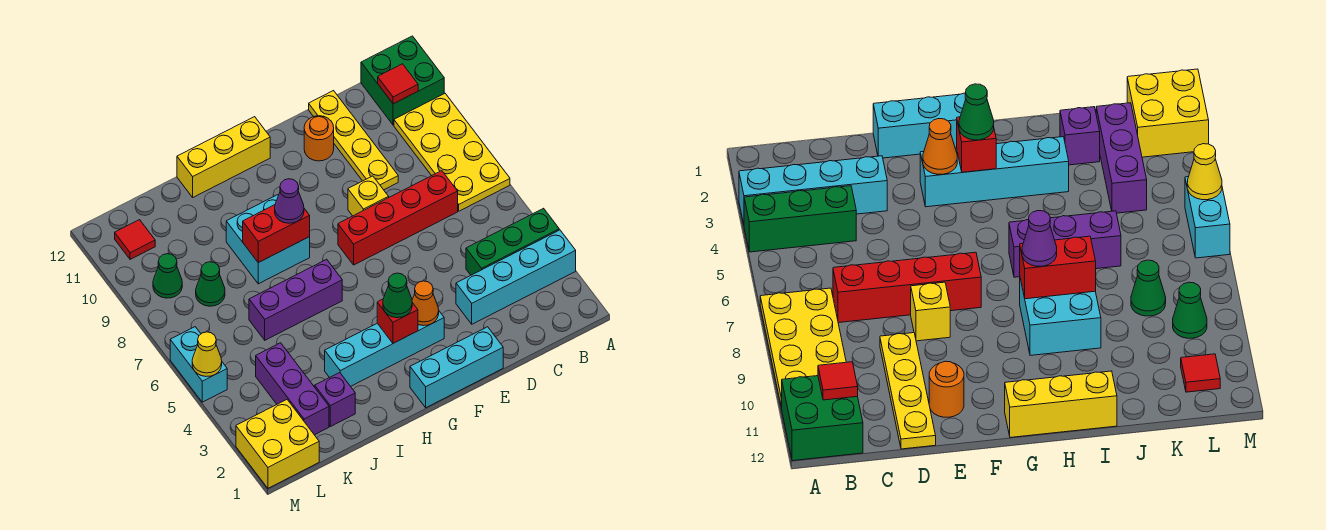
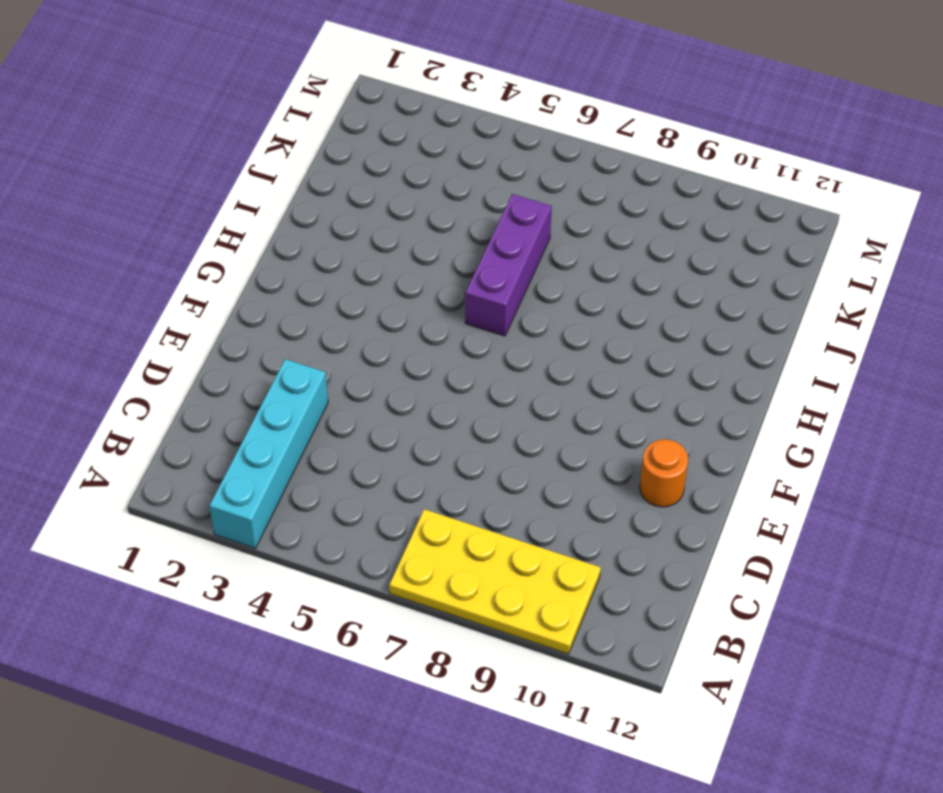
none -> green 1x3 brick [466,208,559,275]
none -> green 2x2 brick [361,36,444,125]
none -> red 1x4 brick [338,171,458,265]

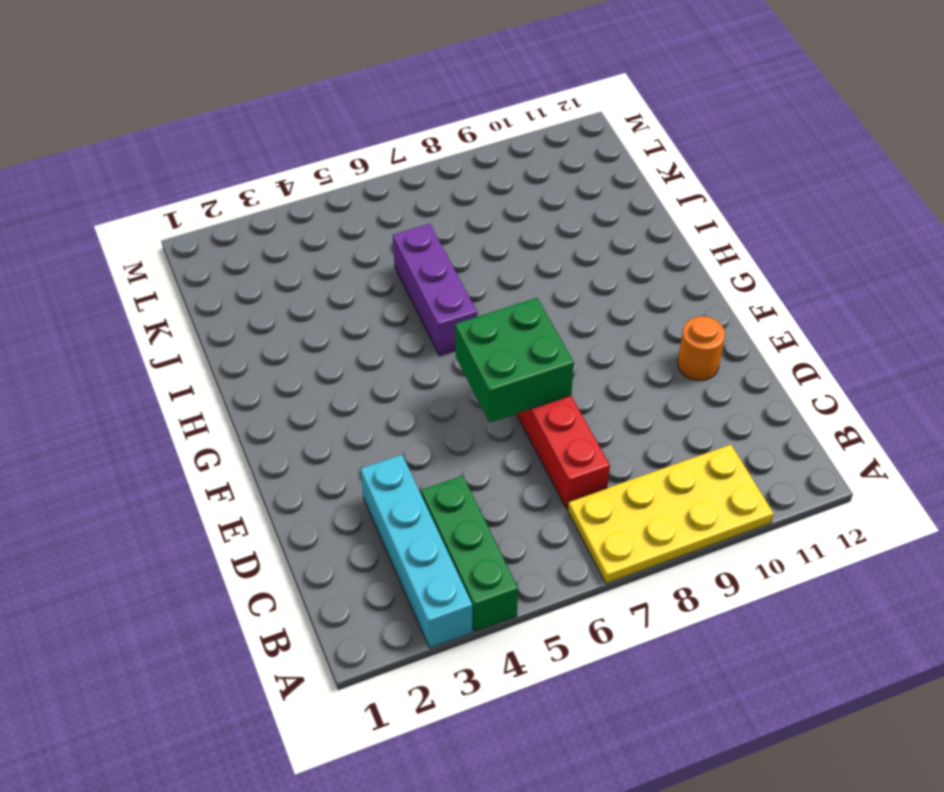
green 2x2 brick [455,298,574,422] -> green 2x2 brick moved to [361,36,444,125]
none -> yellow 1x4 plate [309,91,398,190]
none -> cyan 1x3 brick [410,327,503,408]
none -> yellow 1x1 brick [348,176,389,216]

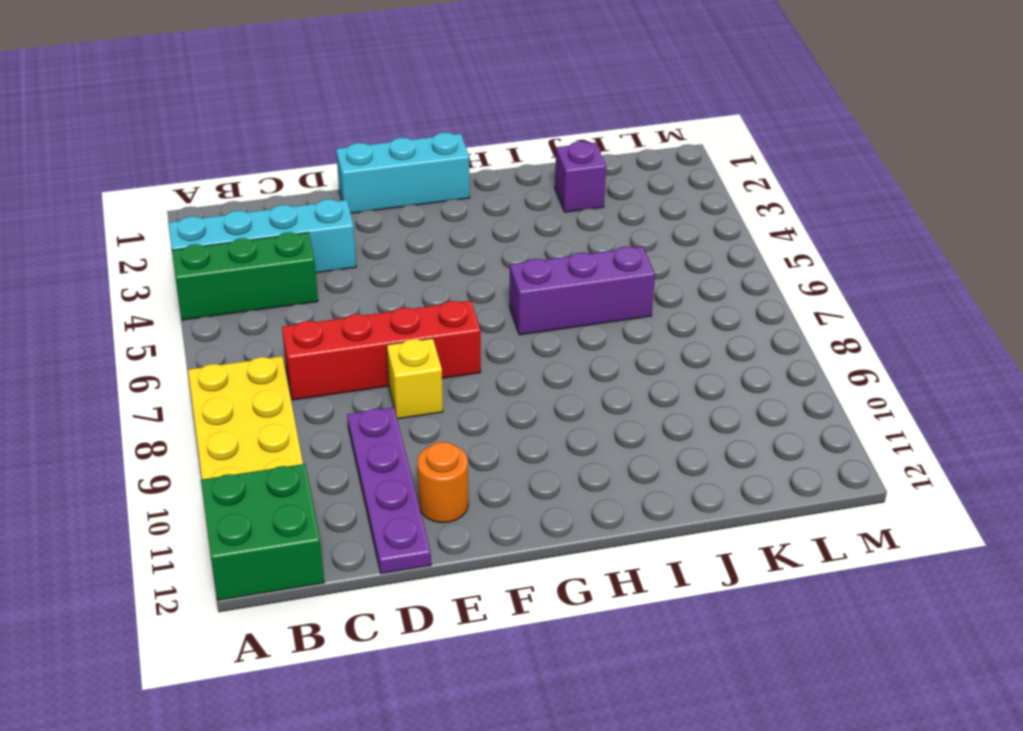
purple 1x4 plate [347,407,431,574] -> yellow 1x4 plate [309,91,398,190]
none -> cyan 1x4 brick [325,311,444,386]
none -> yellow 1x3 brick [177,117,270,197]
none -> cyan 2x2 brick [226,195,310,284]

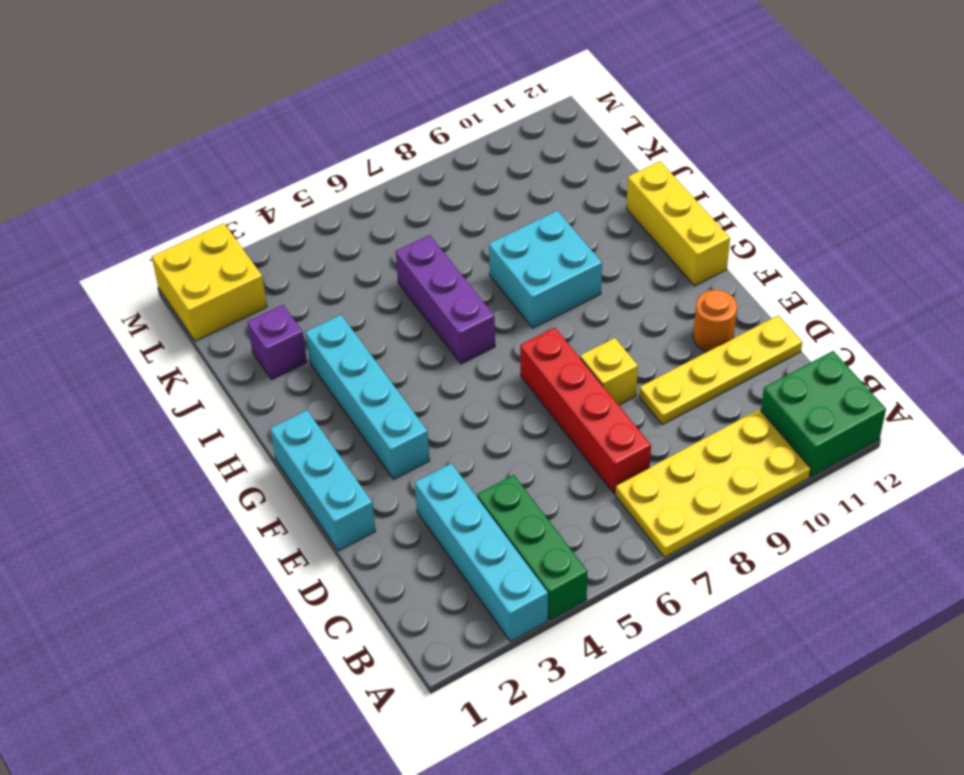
none -> purple 1x3 brick [256,343,329,435]
none -> green 1x1 cone [196,262,225,306]
none -> green 1x1 cone [153,254,182,298]

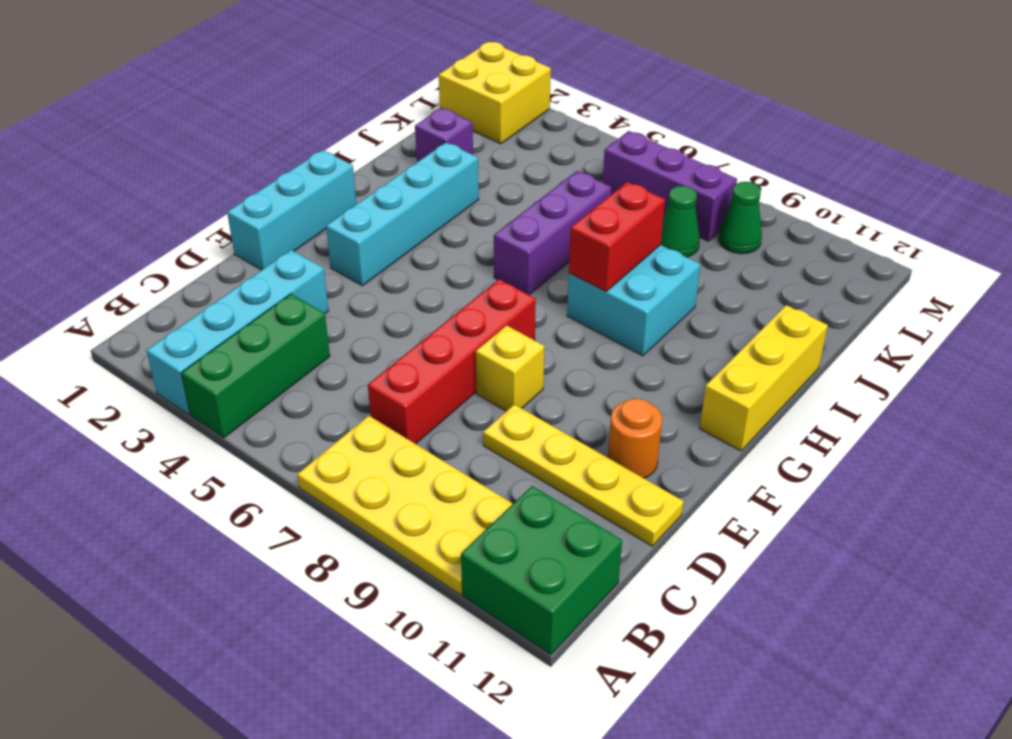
purple 1x3 brick [603,131,737,241] -> purple 1x3 brick moved to [256,343,329,435]
none -> red 1x1 tile [115,220,155,260]
none -> cyan 1x2 brick [170,327,227,402]
none -> red 1x1 tile [378,64,418,104]

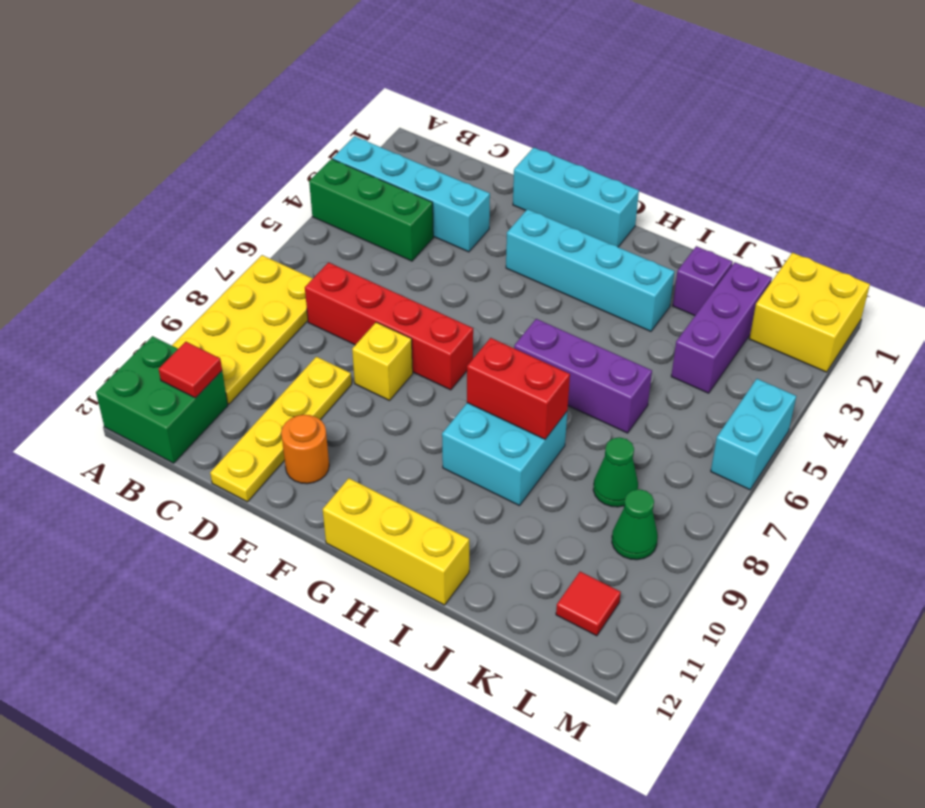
none -> orange 1x1 cone [412,281,439,326]
none -> red 1x1 brick [377,299,418,343]
none -> yellow 1x1 cone [192,332,222,376]

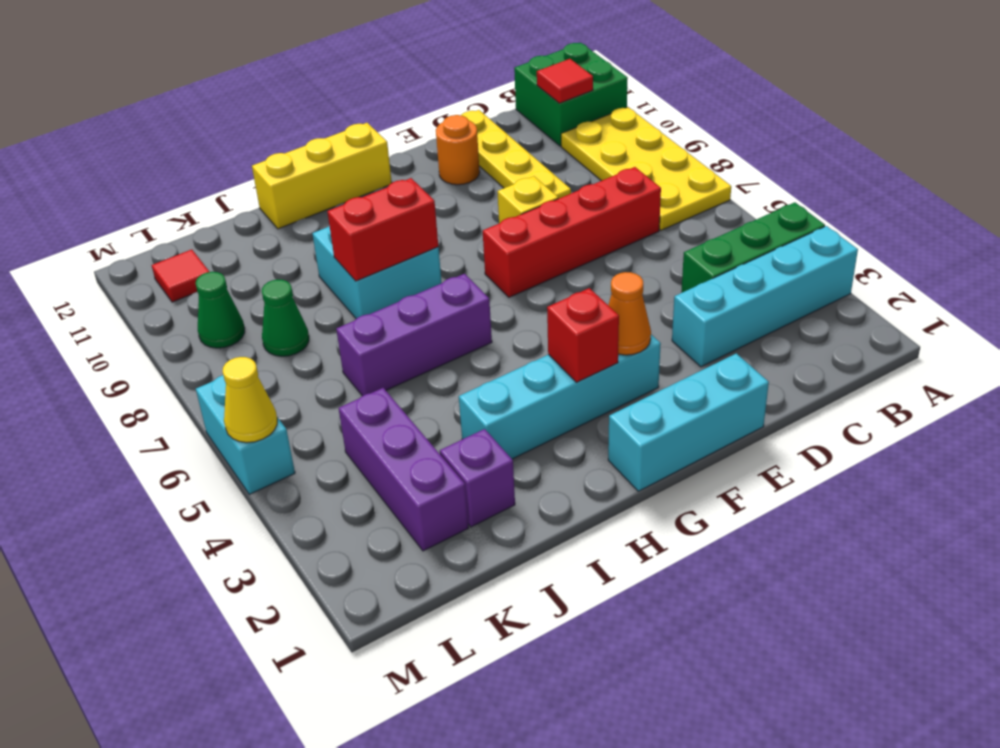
none -> yellow 2x2 brick [236,400,319,488]
none -> green 1x1 cone [383,273,412,318]
none -> purple 1x1 cone [275,179,304,223]

